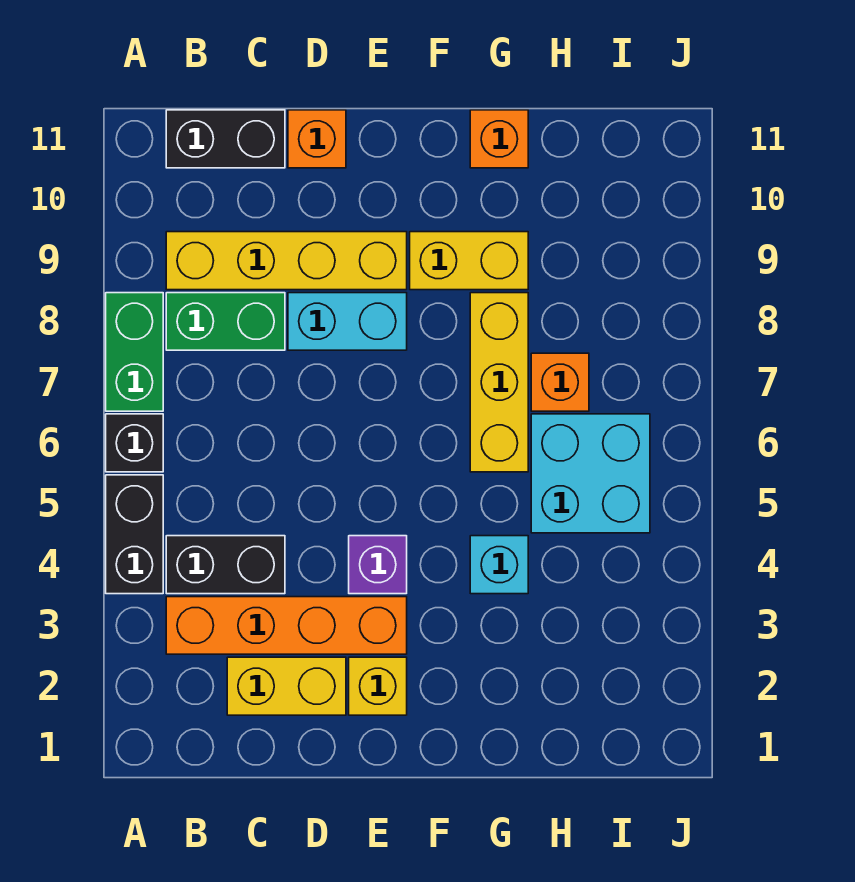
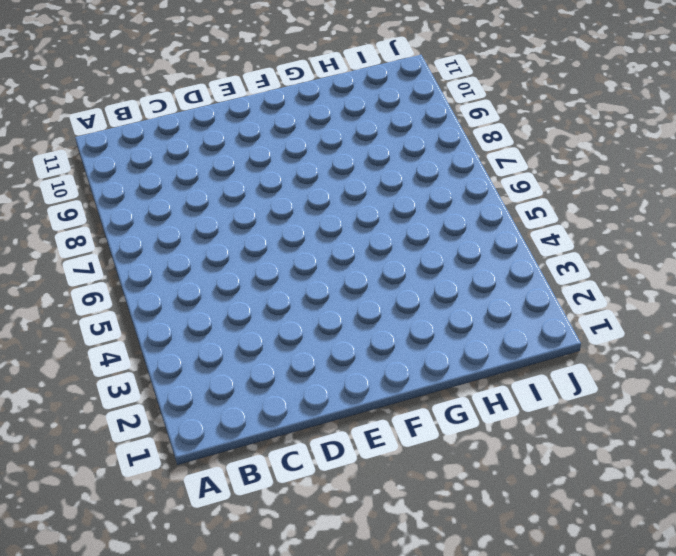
none -> black 1x2 brick [106,475,163,594]
none -> black 1x1 brick [106,414,163,472]
none -> green 1x2 brick [106,293,163,411]

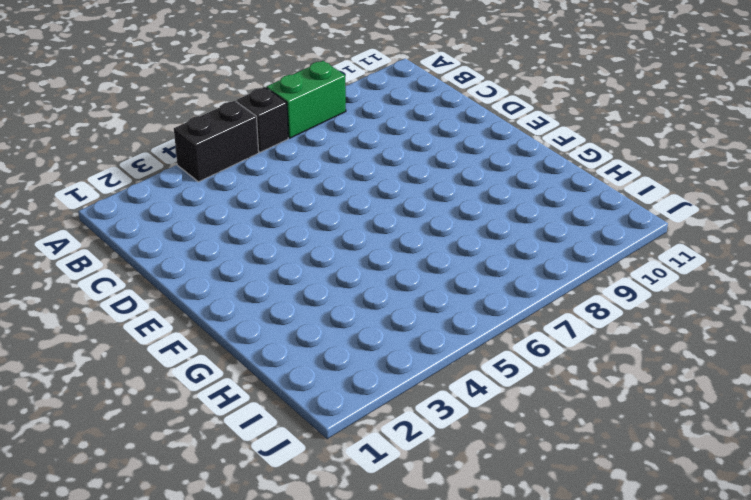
none -> orange 1x4 brick [166,597,407,654]
none -> black 1x2 brick [166,536,285,594]
none -> green 1x2 brick [166,293,285,350]

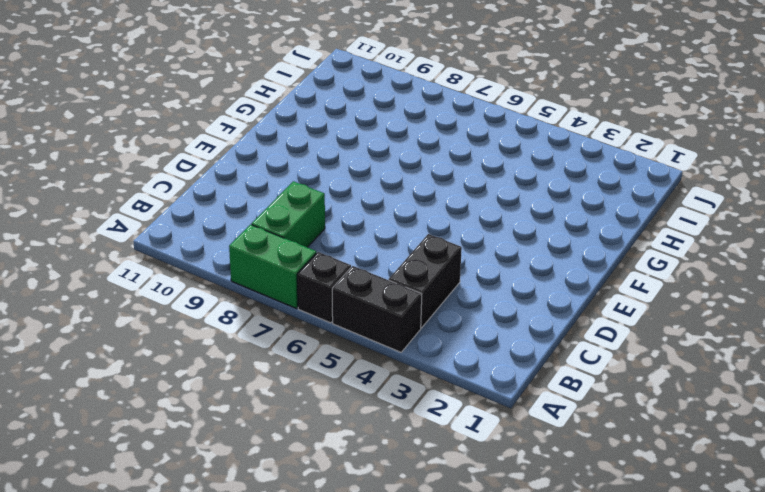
none -> orange 1x4 brick [166,597,407,654]
none -> yellow 1x4 brick [166,232,407,290]
none -> black 1x2 brick [166,110,285,168]

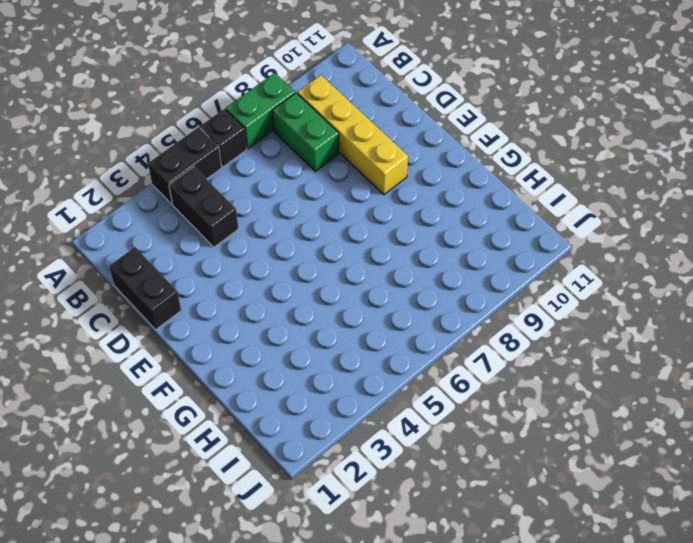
black 1x2 brick [109,247,181,330] -> black 1x2 brick moved to [166,110,285,168]
none -> orange 1x4 brick [166,597,407,654]
none -> yellow 1x2 brick [227,657,346,715]
none -> cyan 1x2 brick [288,293,407,350]

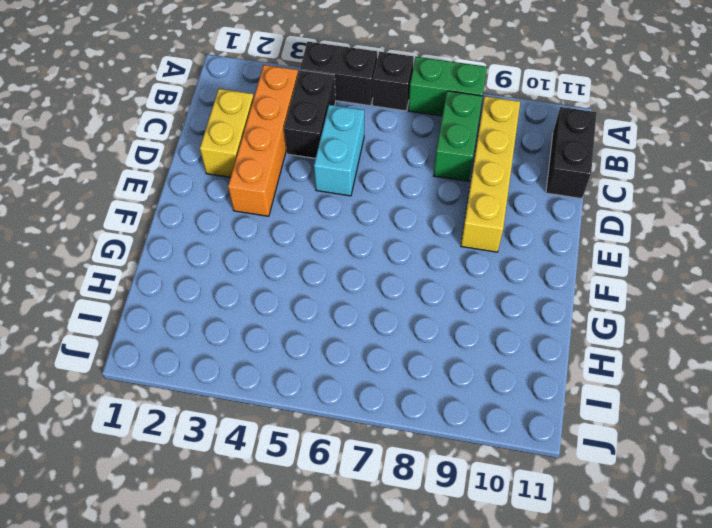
cyan 1x2 brick [314,105,364,196] -> cyan 1x2 brick moved to [288,293,407,350]
none -> orange 1x1 brick [288,110,346,168]
none -> yellow 1x1 brick [349,657,407,715]
none -> purple 1x1 brick [349,536,407,594]

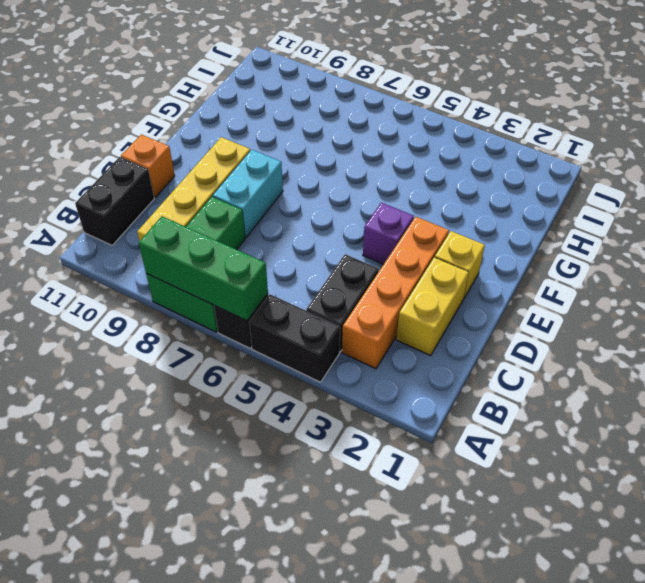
green 1x3 brick [139,216,268,321] -> none
none -> yellow 1x2 brick [410,232,528,290]
none -> cyan 1x1 brick [470,536,528,594]
none -> yellow 1x3 brick [470,293,528,472]

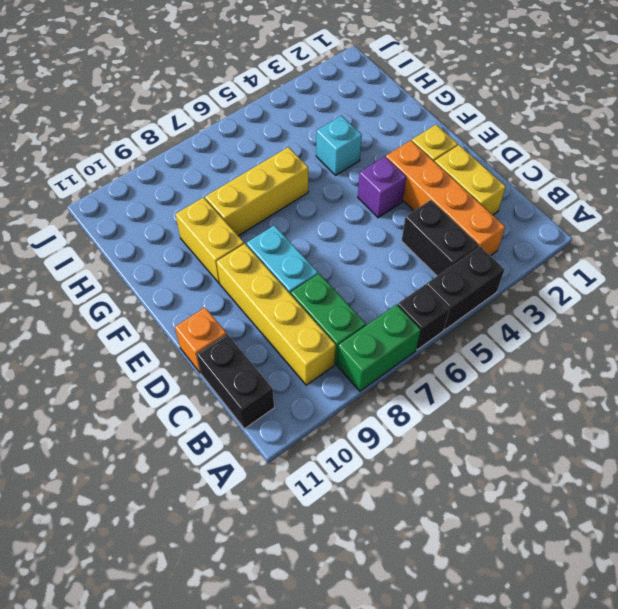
none -> orange 1x1 brick [470,110,528,168]
none -> cyan 2x2 brick [531,414,650,533]
none -> orange 1x1 brick [531,353,589,411]

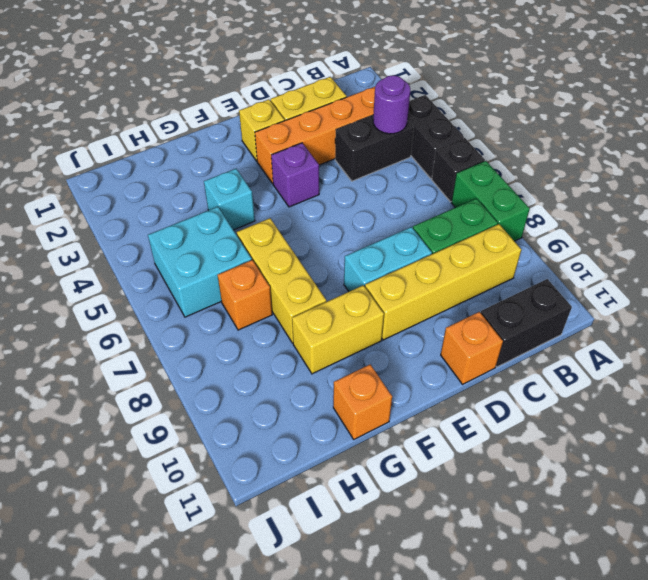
purple 1x1 round brick [373,75,410,134] -> none

